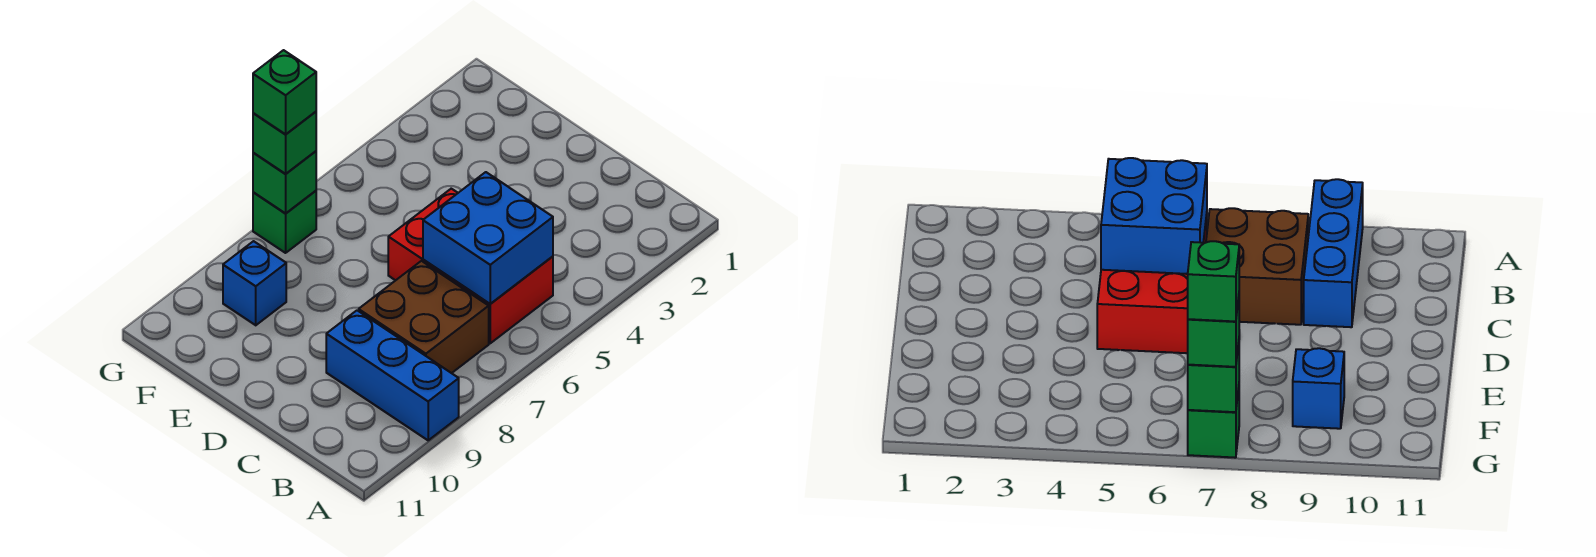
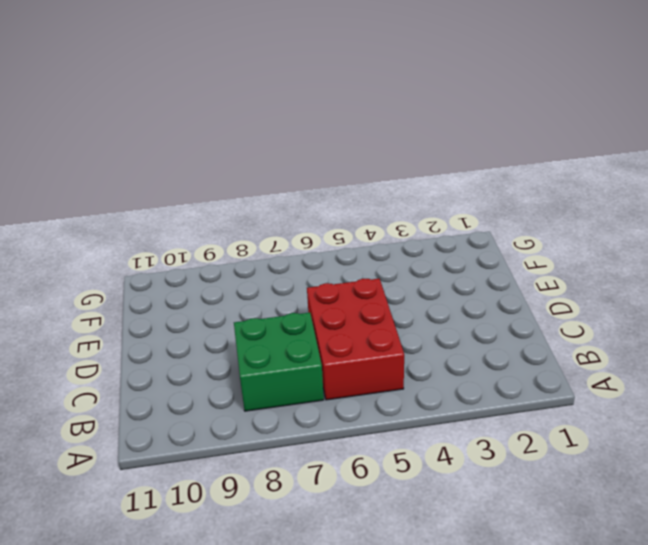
green 2x2 brick [234,313,324,411] -> brown 2x2 brick [359,261,489,373]
none -> blue 1x3 brick [326,310,459,440]
none -> blue 1x1 brick [223,241,286,325]

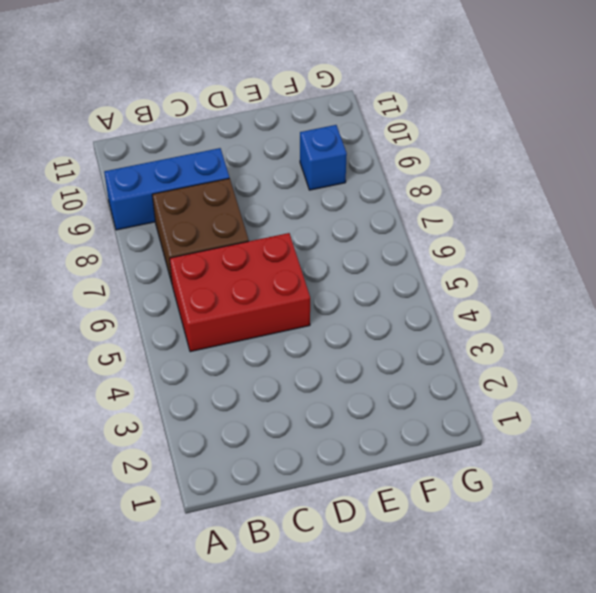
none -> green 1x1 brick [253,191,316,253]
none -> blue 2x2 brick [423,172,553,304]

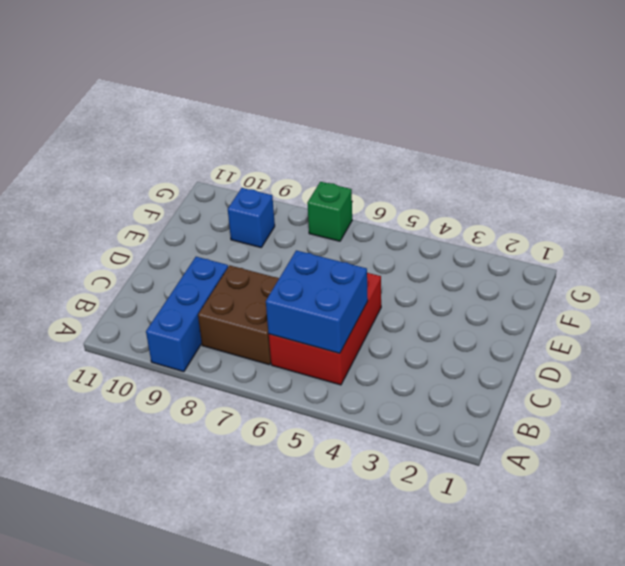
none -> green 1x1 brick [253,151,316,214]
none -> green 1x1 brick [253,112,316,174]

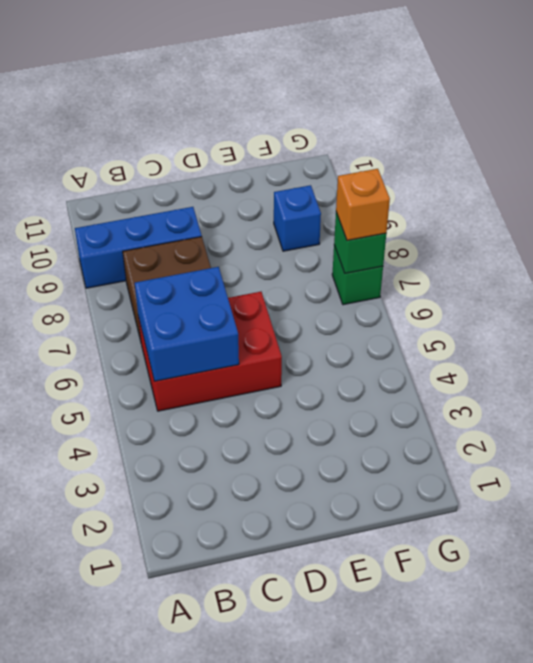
orange 1x1 brick [336,169,390,241] -> green 1x1 brick [253,112,316,174]
none -> green 1x1 brick [253,50,316,134]

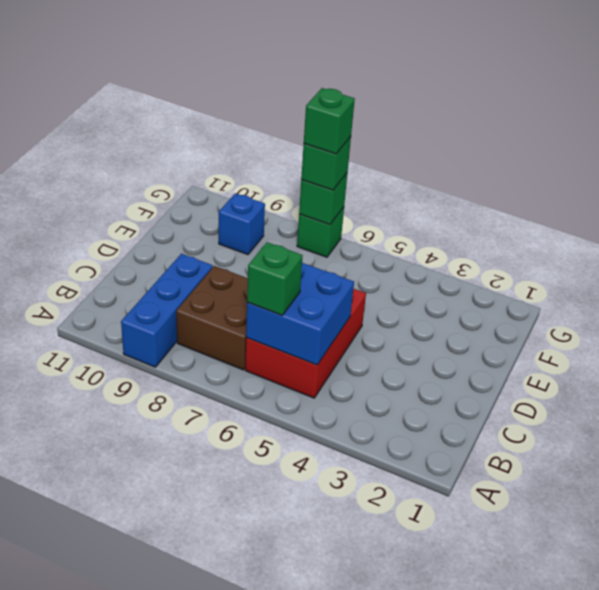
green 1x1 brick [247,242,303,315] -> none

